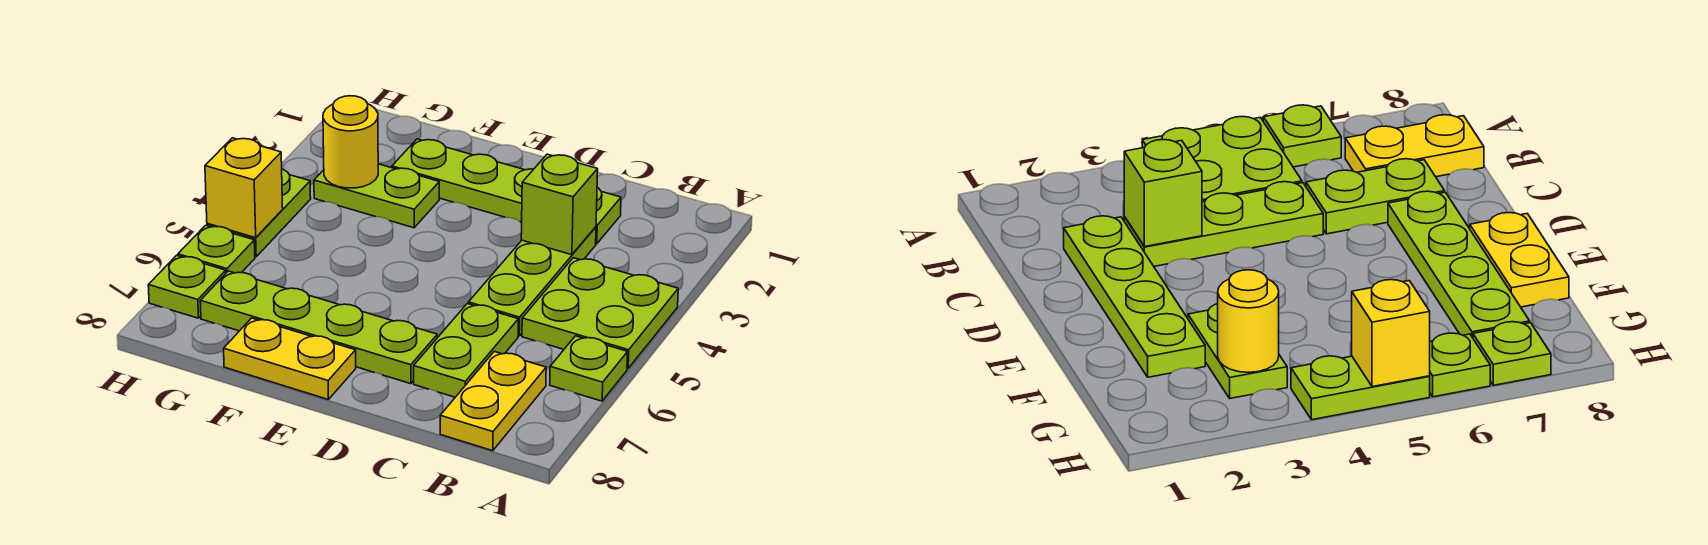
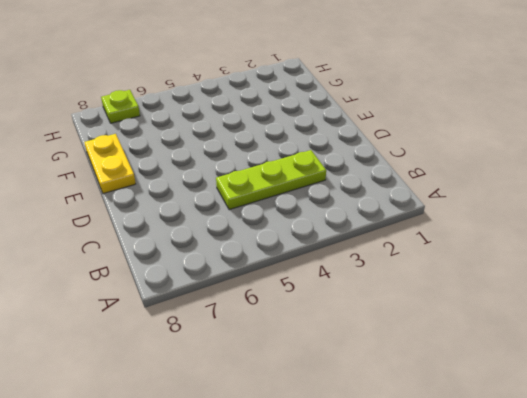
none -> lime 2x2 plate [522,258,678,369]
none -> lime 1x1 plate [550,336,628,401]
none -> yellow 1x2 plate [440,352,546,451]

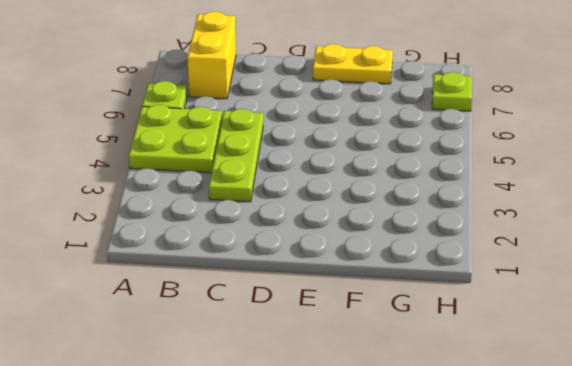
yellow 1x2 brick [187,12,236,99] -> yellow 1x2 plate [440,352,546,451]
none -> lime 1x4 plate [392,139,621,244]
none -> lime 1x2 plate [414,304,518,397]
none -> lime 1x4 plate [200,271,437,384]

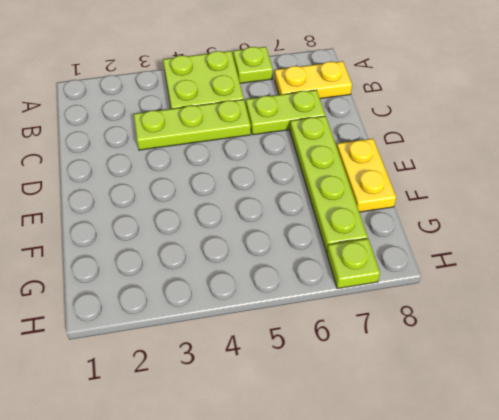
none -> lime 1x4 plate [392,139,621,244]
none -> lime 1x2 plate [314,164,439,228]
none -> lime 1x2 plate [207,169,311,257]

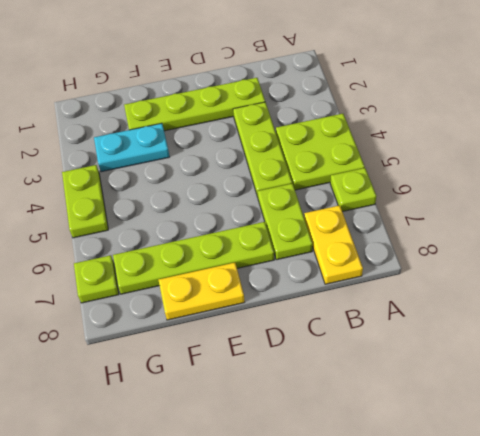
cyan 1x2 plate [94,123,170,172] -> lime 1x2 plate [314,164,439,228]
none -> lime 1x1 plate [178,225,255,273]
none -> lime 1x1 brick [521,154,598,255]
none -> yellow 1x1 round brick [323,96,378,188]

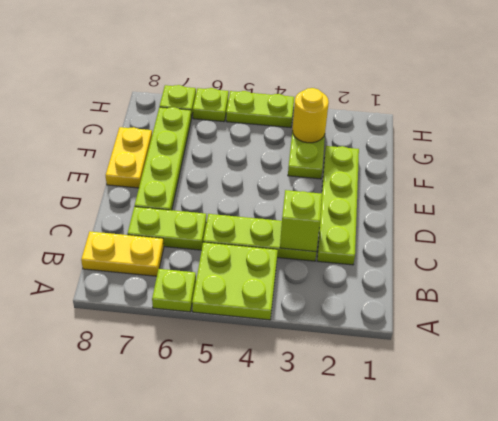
none -> yellow 1x1 brick [205,138,283,238]

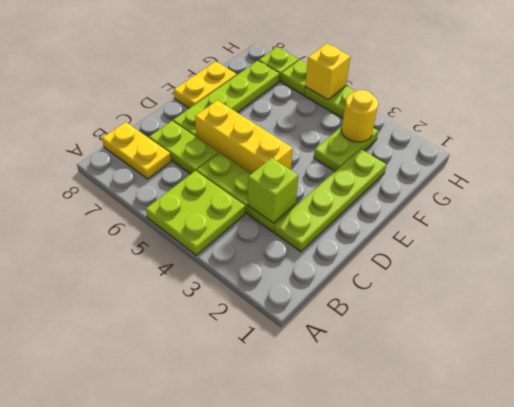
yellow 1x3 brick [195,100,293,174] -> none
none -> lime 1x1 plate [550,336,628,401]

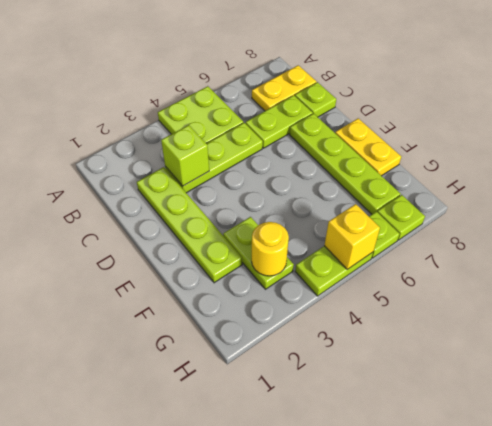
lime 1x1 plate [295,82,336,117] -> lime 1x1 plate moved to [550,336,628,401]

